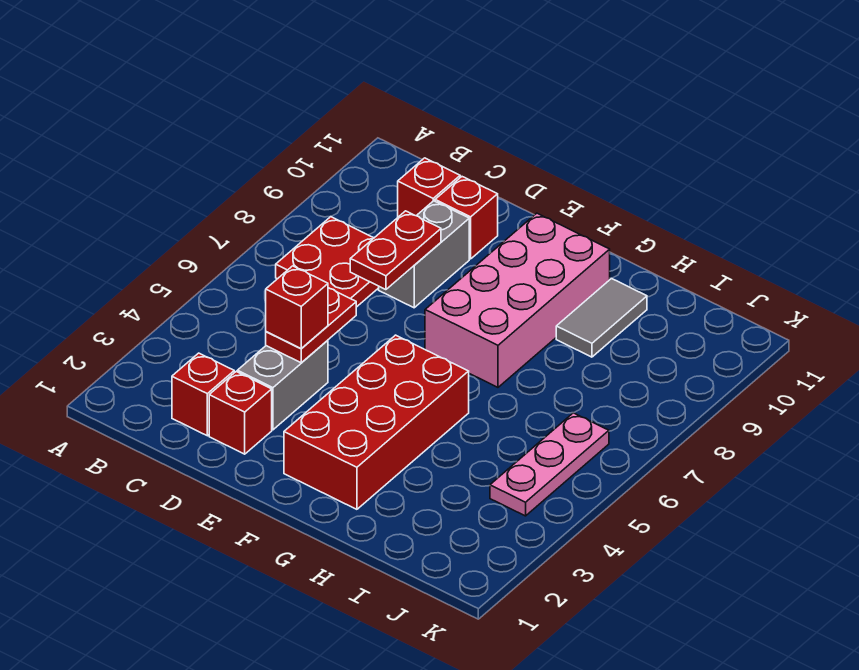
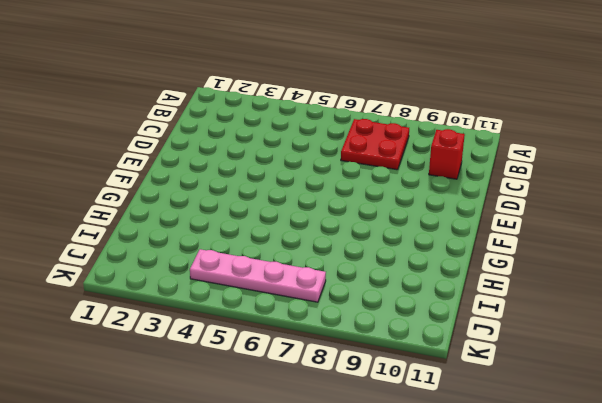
pink 1x4 plate [190,249,326,302] -> pink 1x3 plate [490,413,609,516]
none -> red 1x1 brick [172,353,234,436]
none -> red 1x1 brick [209,372,272,454]
none -> grey 1x2 brick [237,340,328,430]

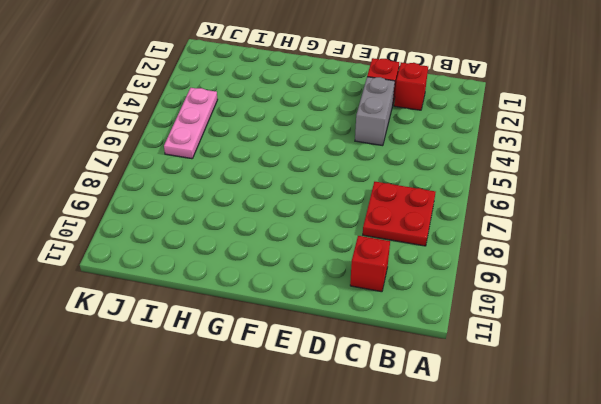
none -> grey 1x2 brick [379,201,469,308]
none -> red 1x1 brick [435,177,498,259]
none -> red 2x4 brick [284,335,469,509]

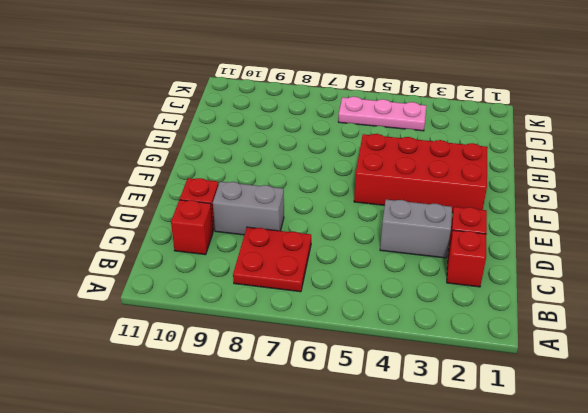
none -> pink 2x4 brick [425,213,610,387]
none -> grey 1x2 tile [556,278,647,357]
none -> red 1x2 plate [266,288,356,363]

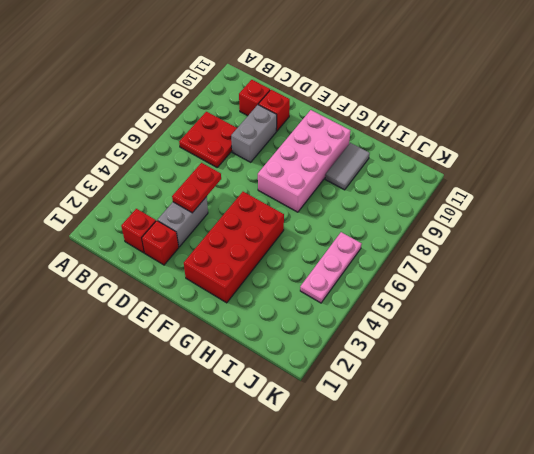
none -> red 1x2 plate [350,211,441,290]
none -> red 1x1 brick [266,266,328,349]

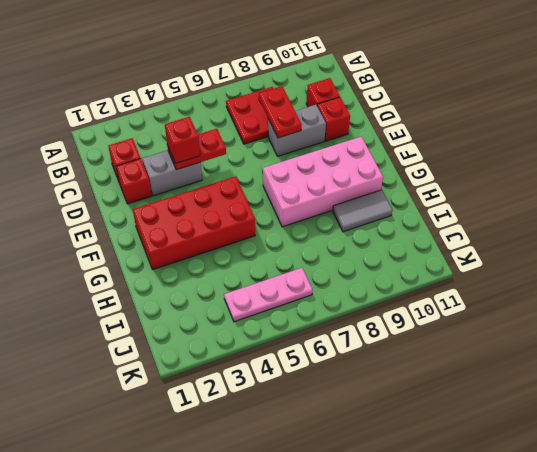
red 1x2 plate [259,86,302,138] -> red 1x2 plate turned to [350,211,441,290]

